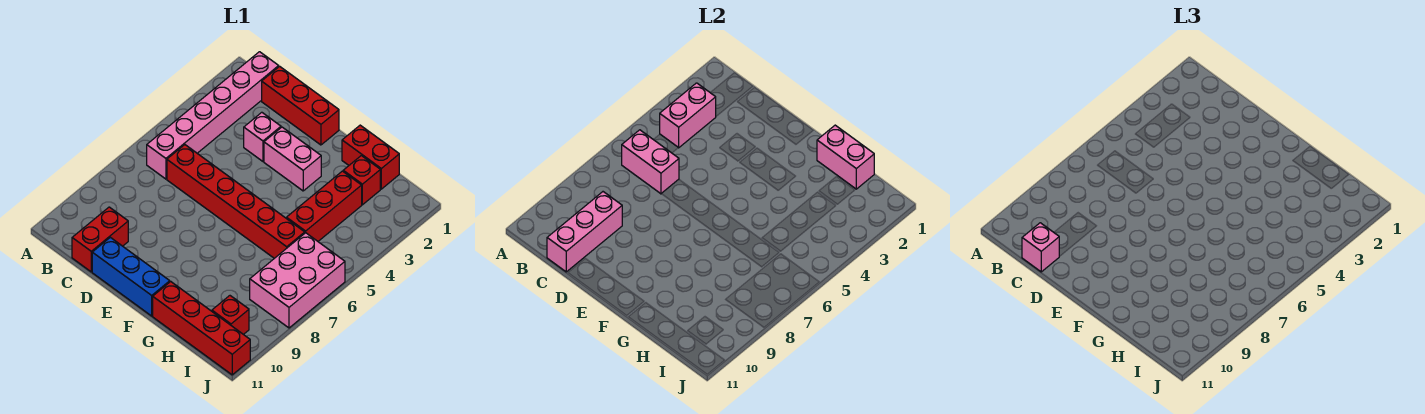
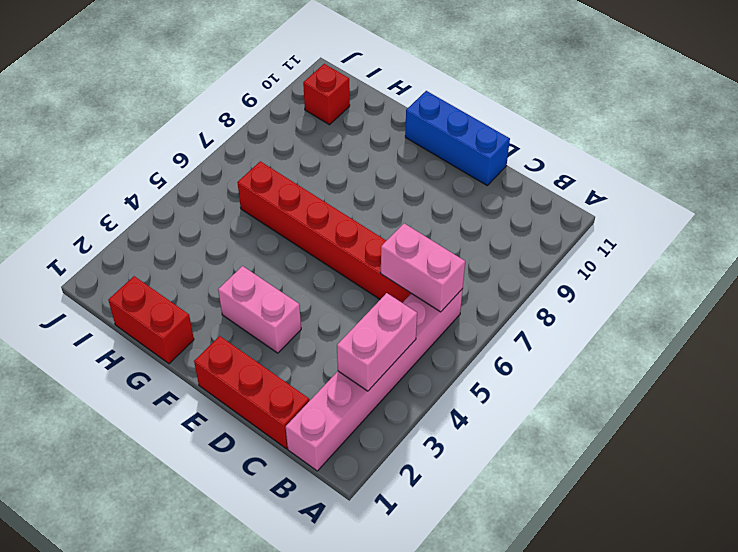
none -> red 1x2 brick [72,207,128,272]
none -> pink 1x1 brick [244,112,281,161]
none -> red 1x4 brick [153,282,250,375]

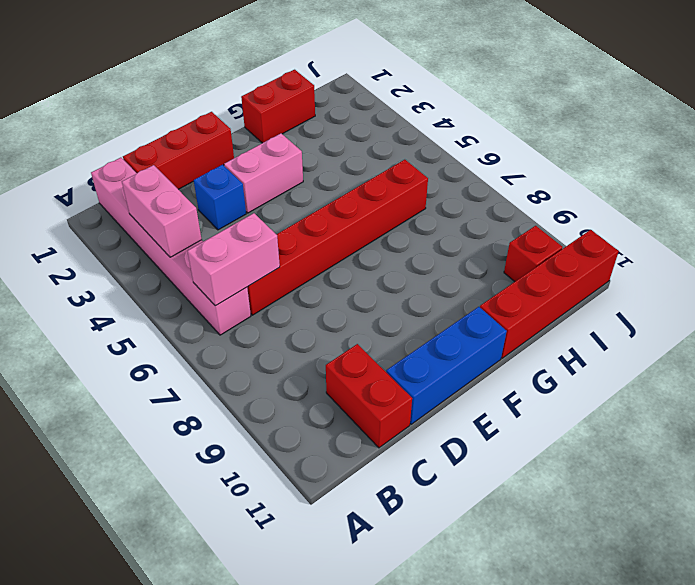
blue 1x1 brick [194,165,246,230] -> pink 1x1 brick [244,112,281,161]
none -> red 1x1 brick [343,156,380,205]
none -> red 1x3 brick [286,171,362,241]
none -> pink 2x3 brick [250,233,345,328]

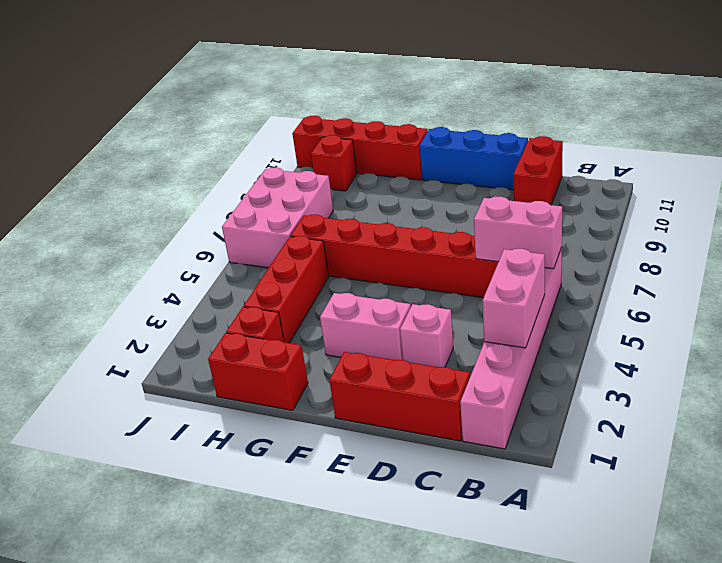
none -> pink 1x3 brick [547,192,622,272]
none -> pink 1x2 brick [817,125,874,189]
none -> pink 1x1 brick [1022,223,1059,272]

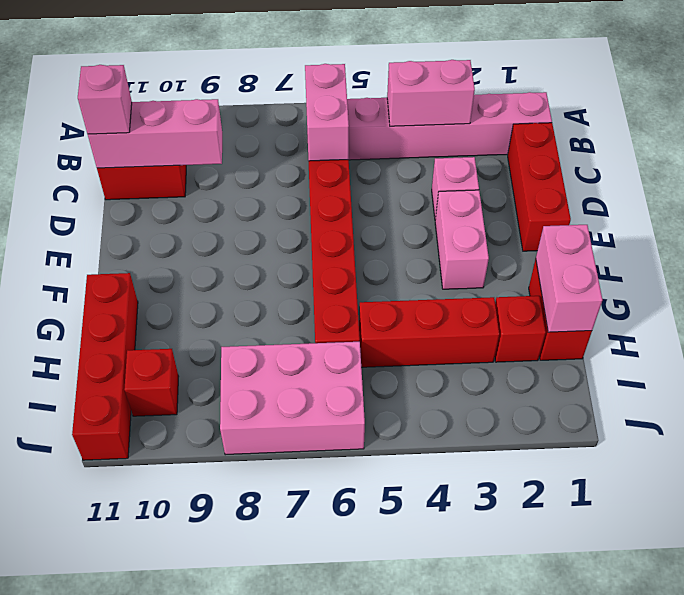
none -> blue 1x3 brick [92,237,170,316]

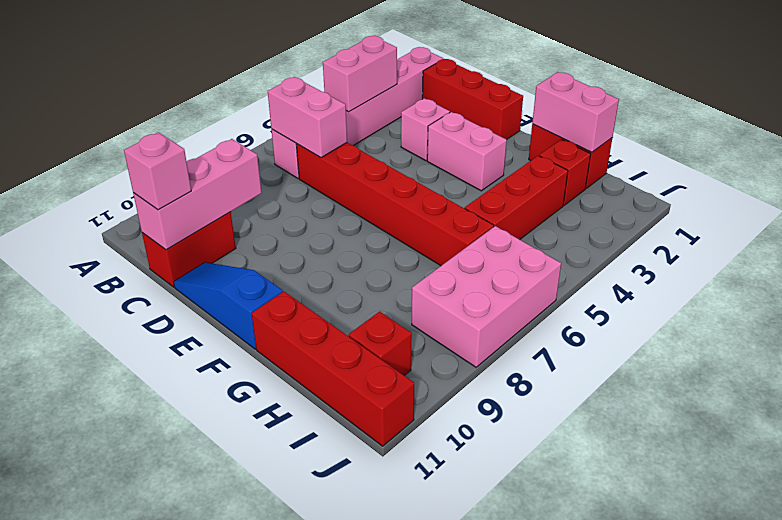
blue 1x3 slope [174,262,283,349] -> blue 1x3 brick [92,237,170,316]

